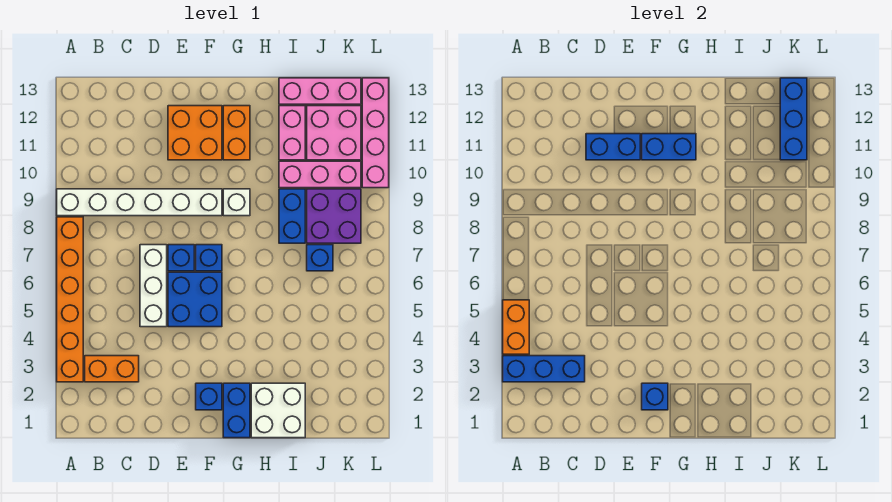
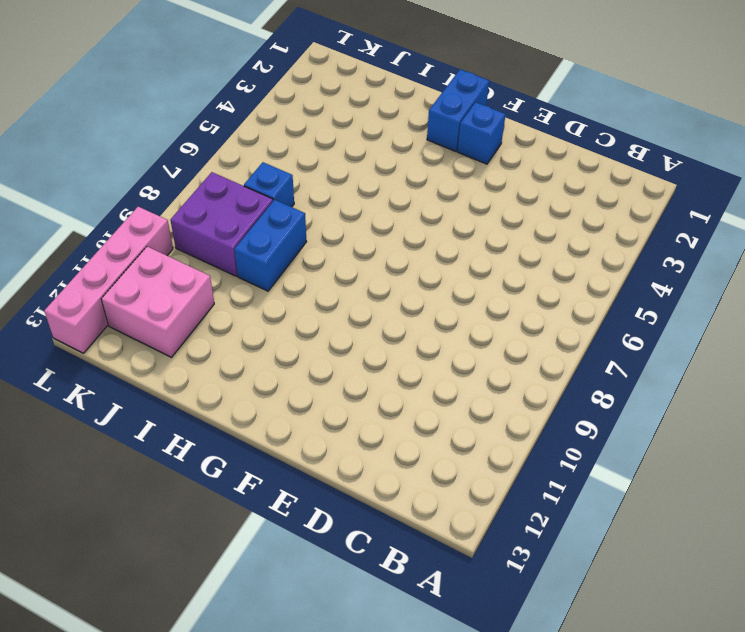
none -> orange 1x6 brick [57,217,83,382]
none -> white 1x6 brick [57,189,222,216]
none -> orange 1x2 brick [85,356,139,382]

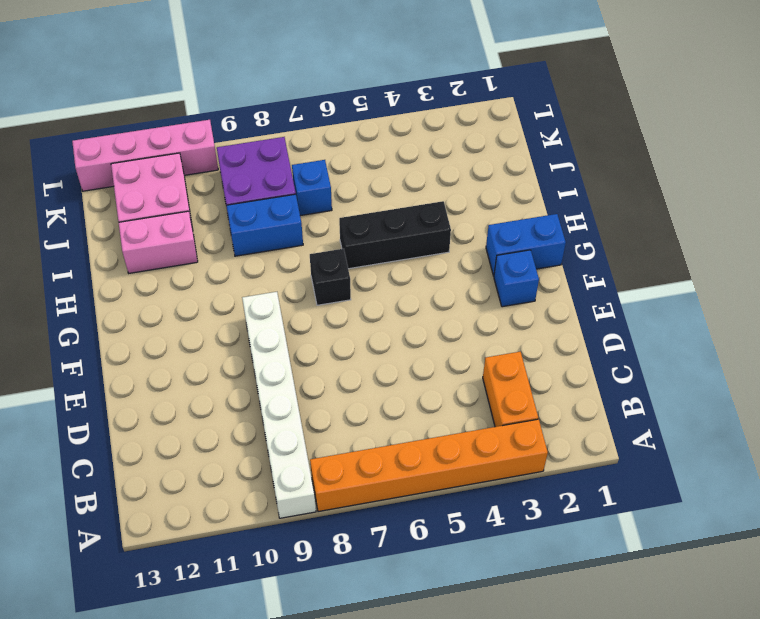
black 1x1 brick [310,249,351,305] -> none
black 1x3 brick [339,201,451,269] -> none
none -> white 1x3 brick [140,245,167,327]
none -> blue 2x2 brick [168,272,222,327]
none -> blue 1x1 brick [168,245,194,271]

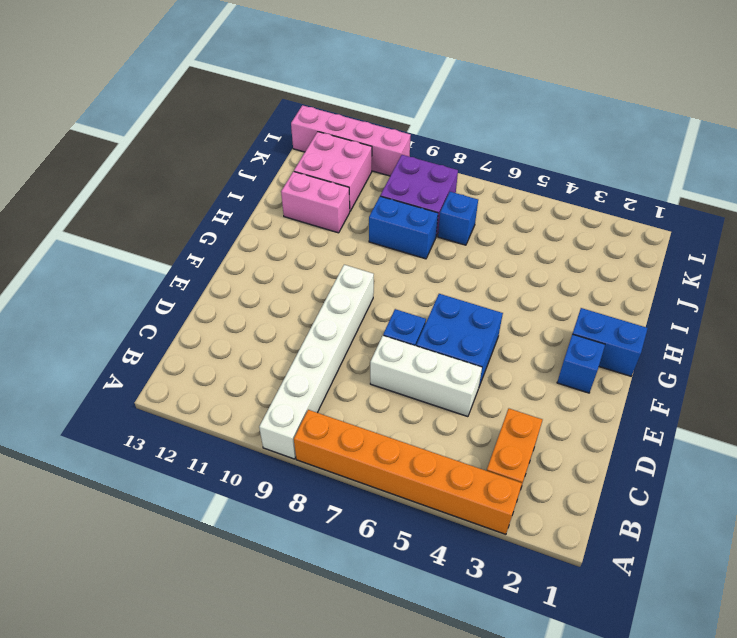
none -> orange 2x2 brick [168,106,222,160]
none -> blue 1x1 brick [196,245,222,271]
none -> white 1x1 brick [223,189,250,216]

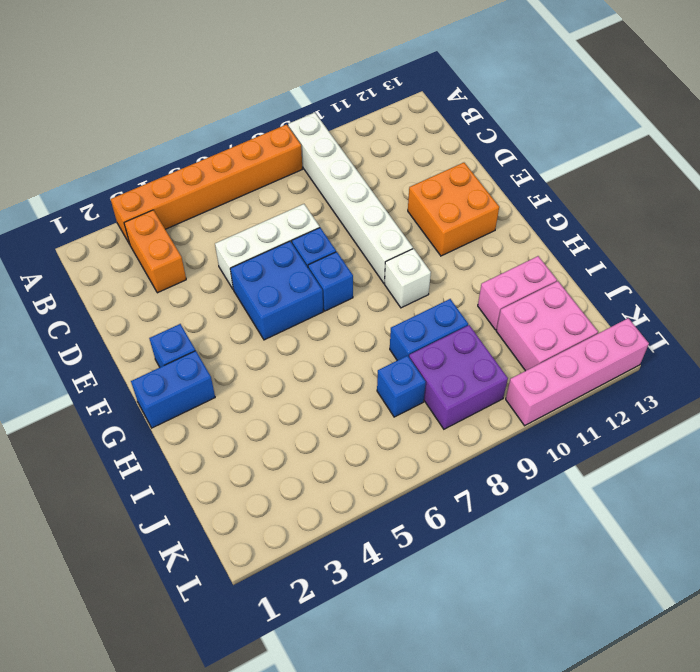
none -> orange 1x2 brick [223,106,250,160]
none -> white 2x2 brick [251,383,305,438]
none -> pink 1x3 brick [279,161,361,188]

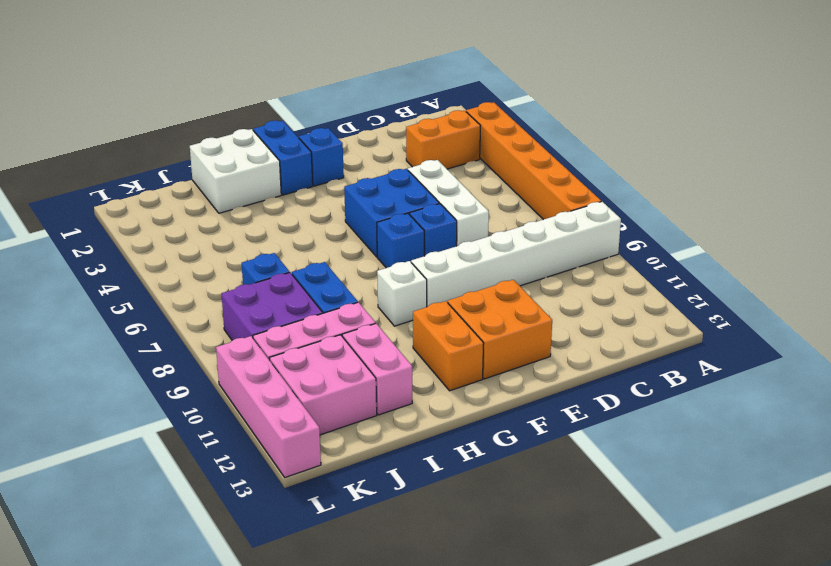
none -> pink 1x3 brick [279,78,361,104]
none -> blue 1x3 brick [503,356,585,382]
none -> orange 1x2 brick [503,300,529,354]

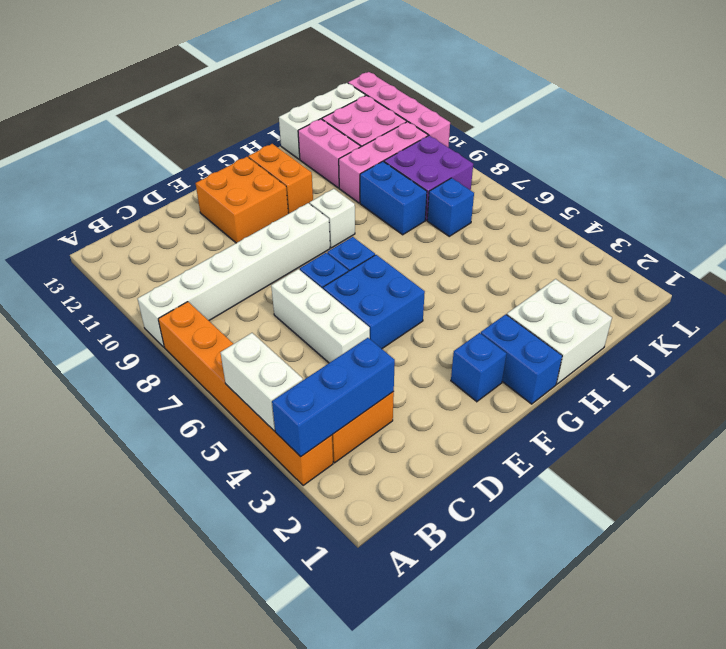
white 1x2 brick [220,333,303,431] -> orange 1x2 brick [503,300,529,354]
white 1x3 brick [279,83,366,159] -> pink 1x3 brick [279,78,361,104]
none -> blue 1x2 brick [586,134,640,160]
none -> blue 1x1 brick [642,383,668,410]
none -> blue 1x2 brick [642,134,696,160]

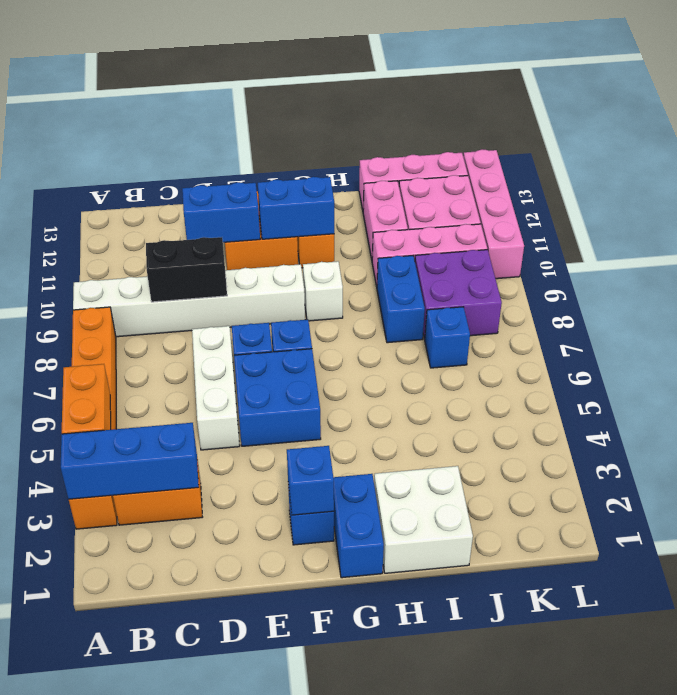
black 1x2 brick [146,237,227,302] -> none
none -> blue 1x3 brick [780,78,807,160]

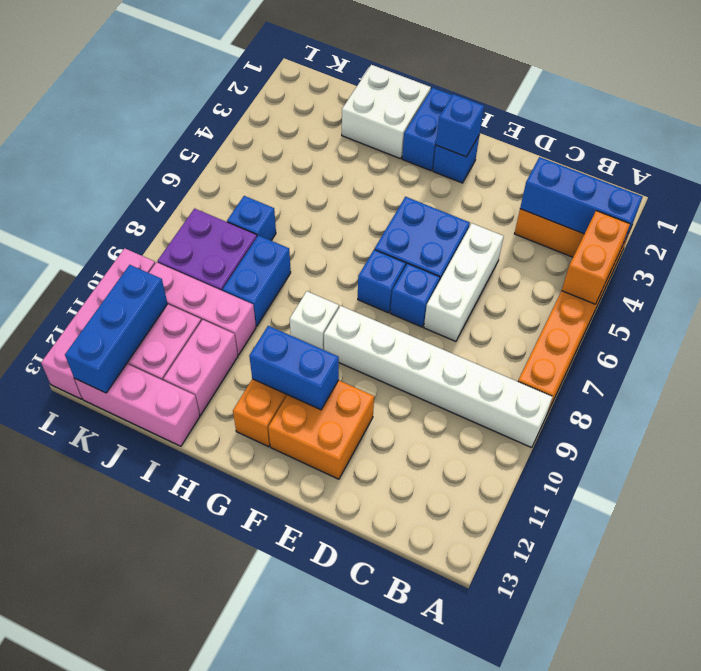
none -> blue 1x2 brick [586,134,640,160]

